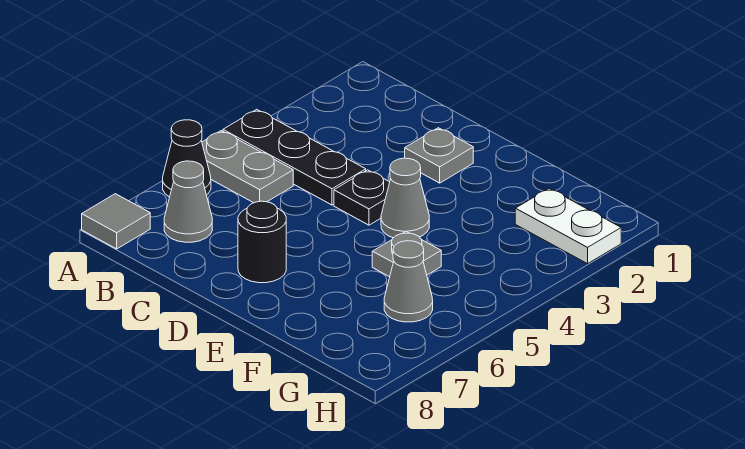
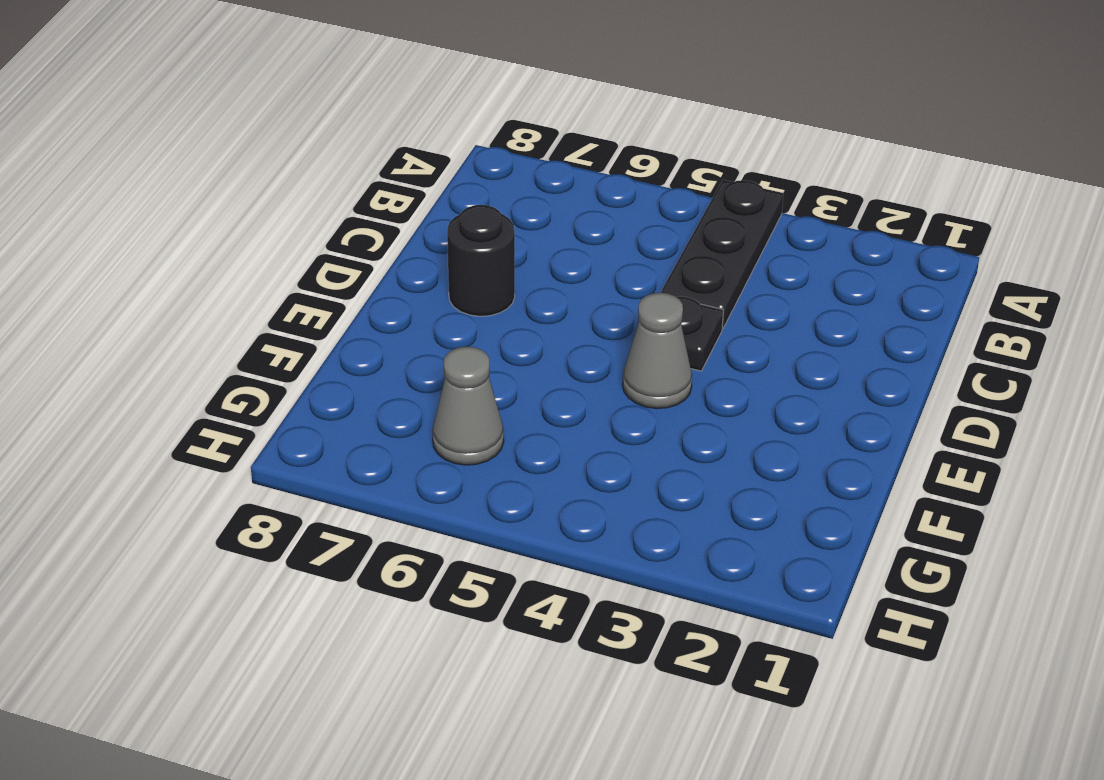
none -> grey 1x2 plate [202,131,293,203]
none -> black 1x1 cone [163,120,211,197]
none -> grey 1x1 tile [82,194,150,249]

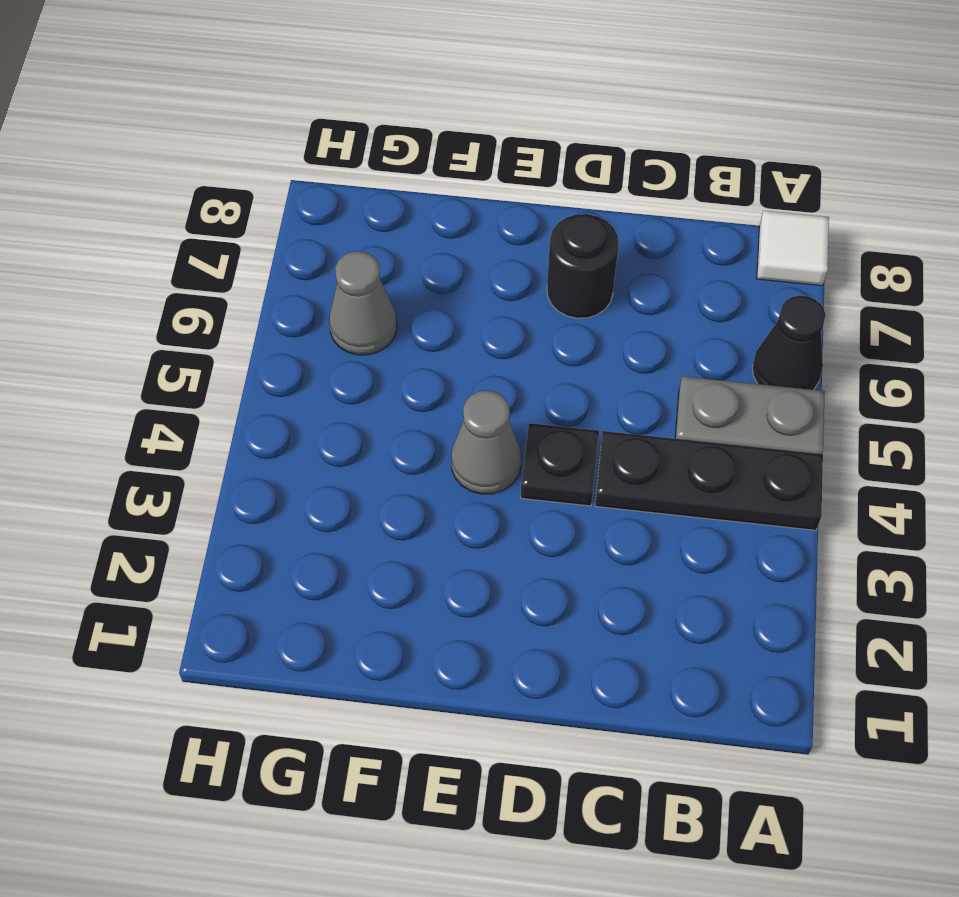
white 1x1 tile [757,211,829,286] -> grey 1x1 tile [82,194,150,249]
none -> grey 1x1 cone [164,161,212,242]
none -> grey 1x1 plate [405,128,473,183]
none -> grey 1x1 plate [372,231,441,277]

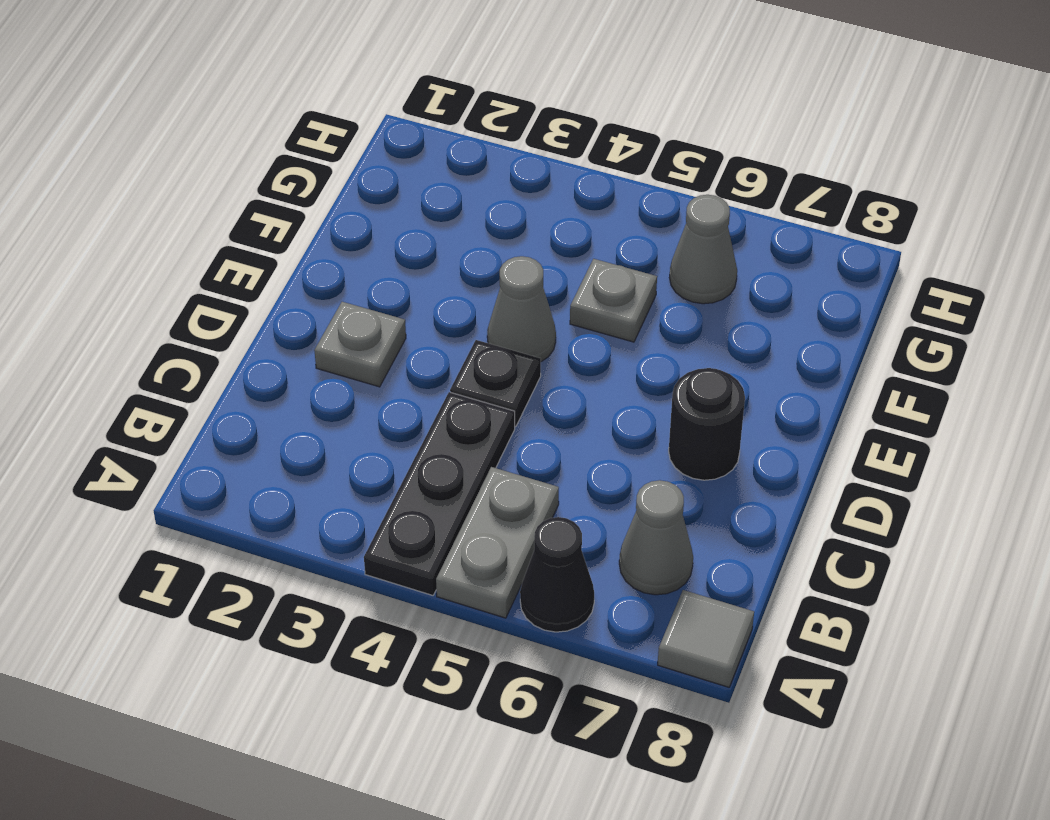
none -> white 1x2 plate [515,188,621,264]

